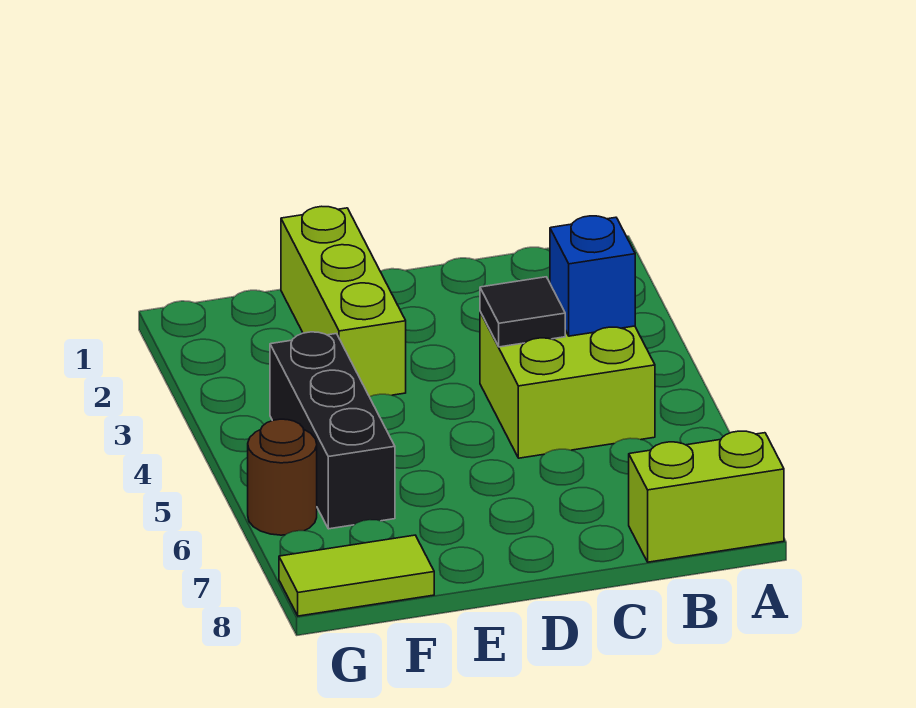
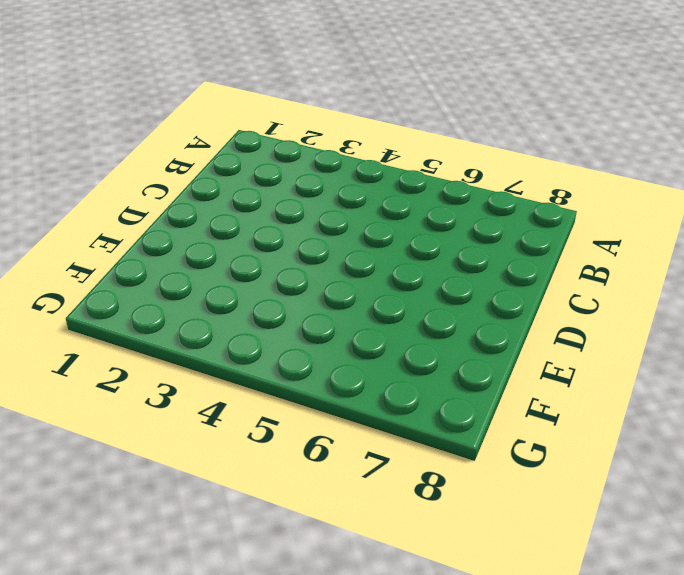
none -> lime 1x2 brick [629,431,784,562]
none -> lime 2x2 brick [480,312,655,458]

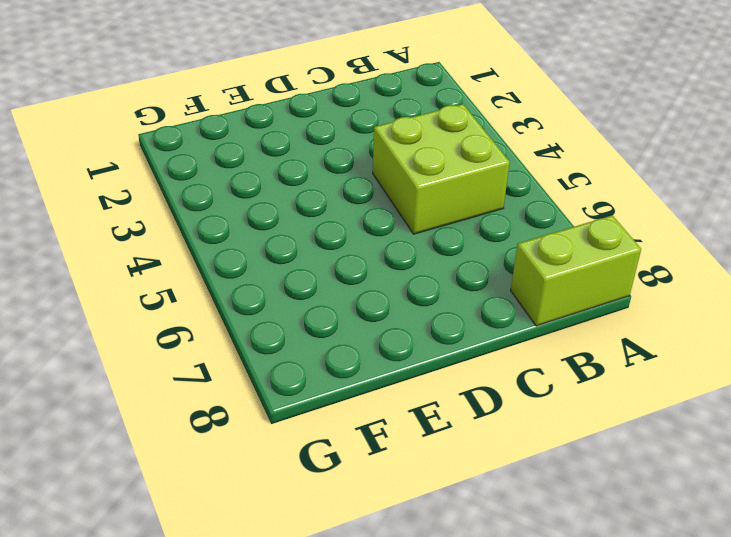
none -> lime 1x3 brick [281,206,406,397]
none -> black 1x3 brick [270,332,395,529]

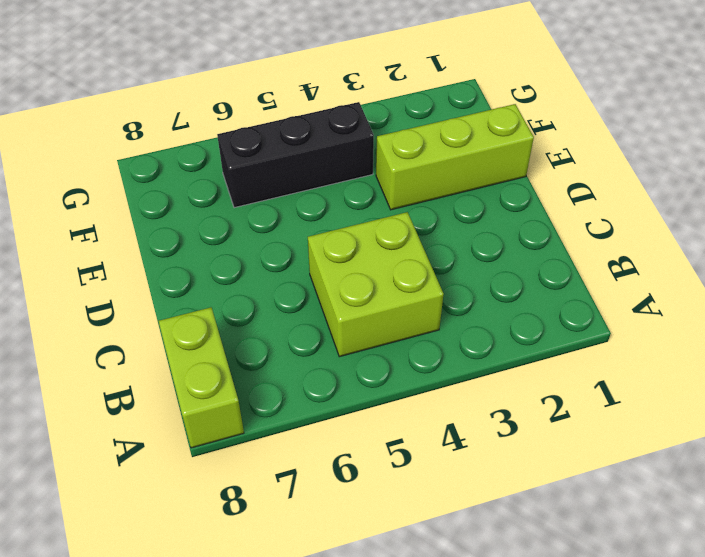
none -> lime 1x2 tile [279,535,434,616]
none -> brown 1x1 round brick [248,419,317,535]

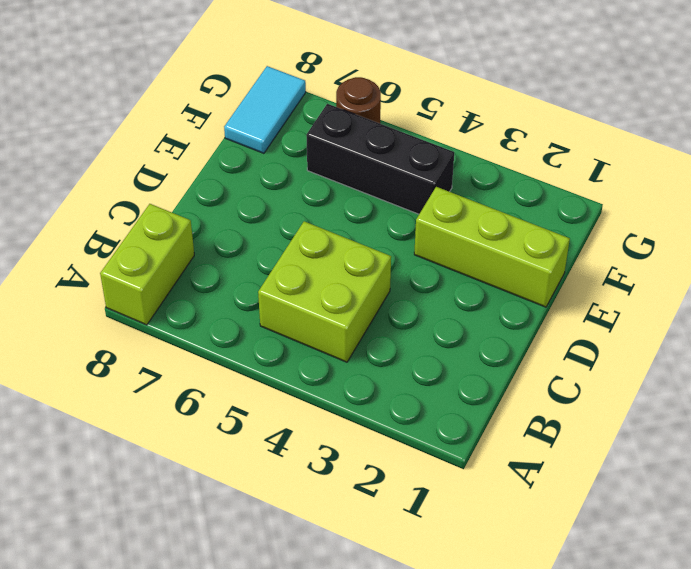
cyan 1x2 tile [224,66,306,153] -> lime 1x2 tile [279,535,434,616]
none -> blue 1x1 brick [550,216,635,336]
none -> black 1x1 tile [480,277,565,347]

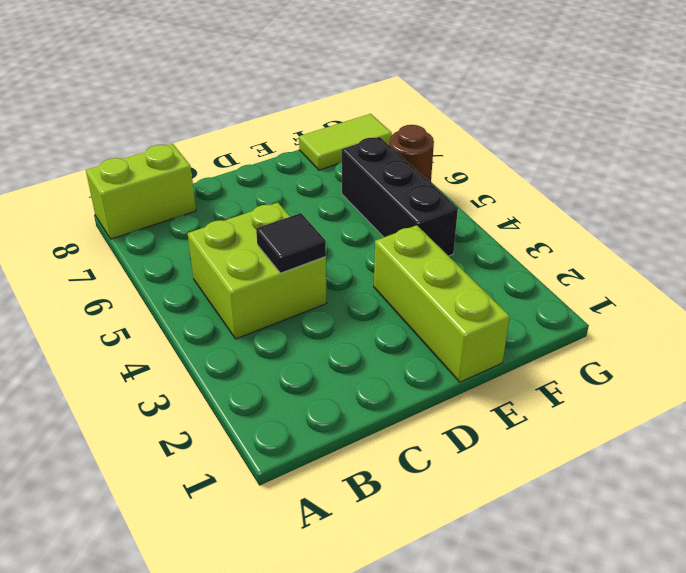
none -> blue 1x1 brick [550,216,635,336]

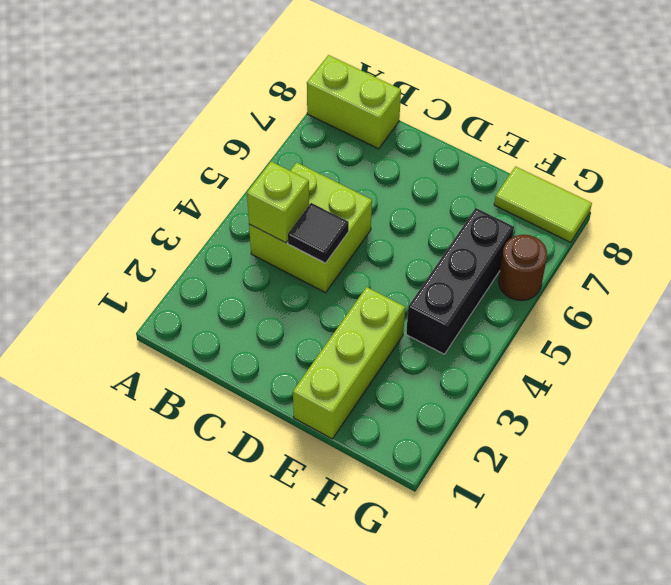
lime 1x1 brick [247,162,309,243] -> blue 1x1 brick [550,216,635,336]

